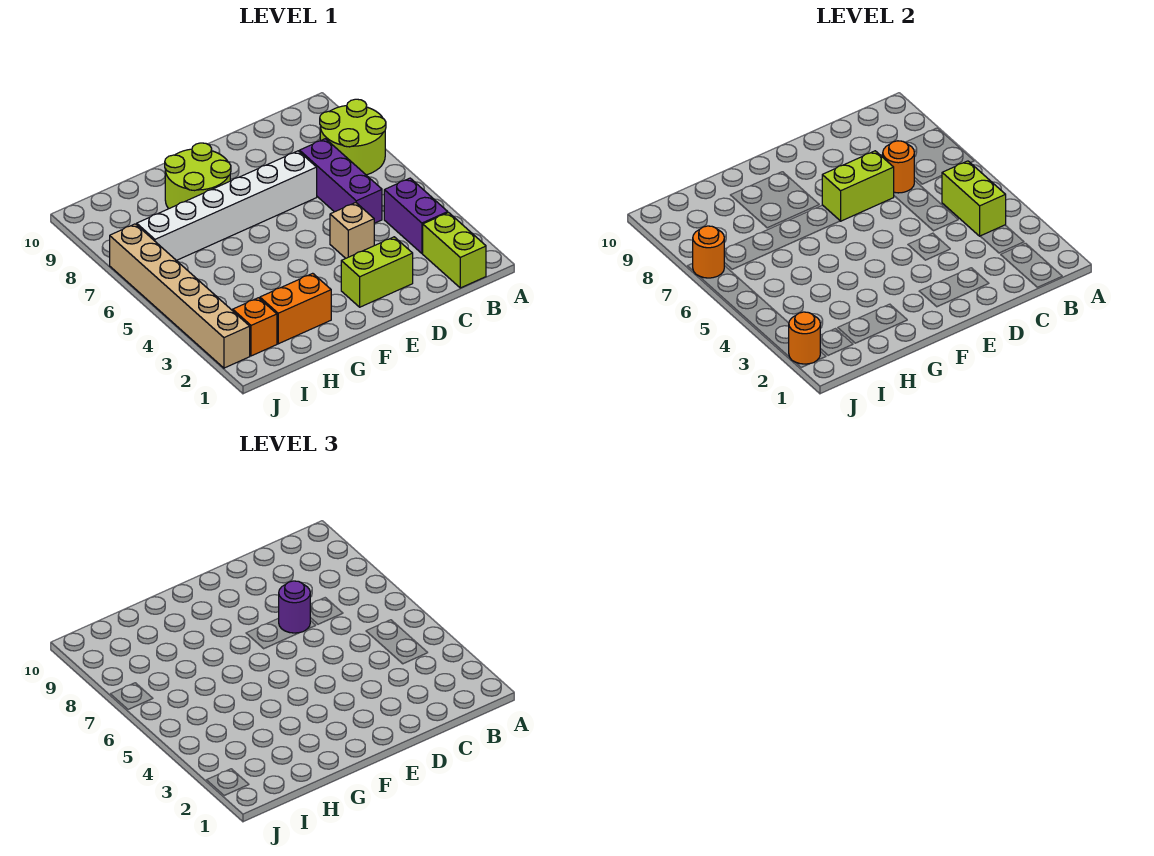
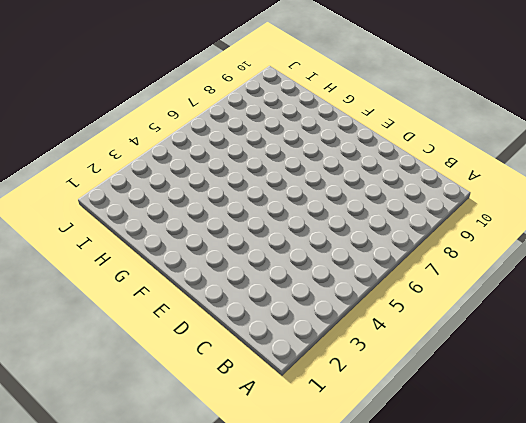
none -> lime 2x2 round brick [320,99,386,175]
none -> lime 1x2 brick [423,213,486,288]
none -> purple 1x2 brick [384,178,448,253]

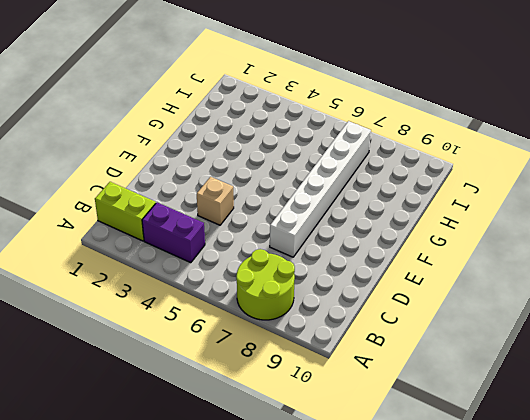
none -> purple 1x3 brick [300,139,382,223]
none -> lime 1x2 brick [341,237,413,307]
none -> lime 2x2 round brick [165,143,231,209]

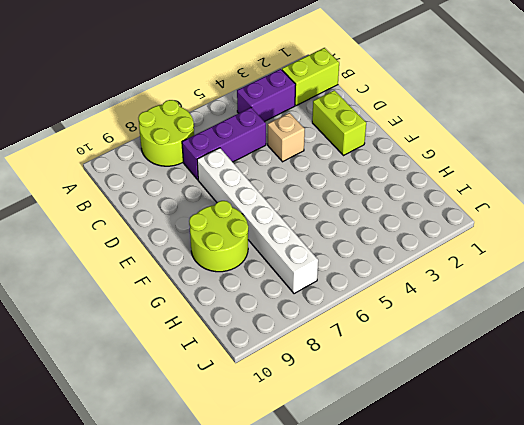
none -> orange 1x2 brick [260,273,331,344]
none -> orange 1x1 brick [233,298,277,356]
none -> tan 1x6 brick [110,224,250,368]

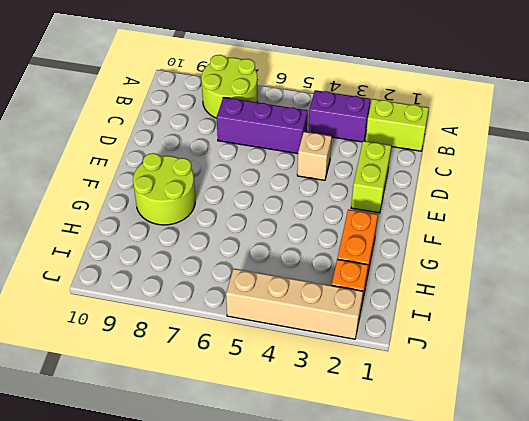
tan 1x4 brick [226,269,363,339] -> tan 1x6 brick [110,224,250,368]
none -> white 1x6 brick [137,151,317,260]
none -> lime 1x2 brick [942,161,1006,236]
none -> orange 1x1 round brick [883,141,914,193]

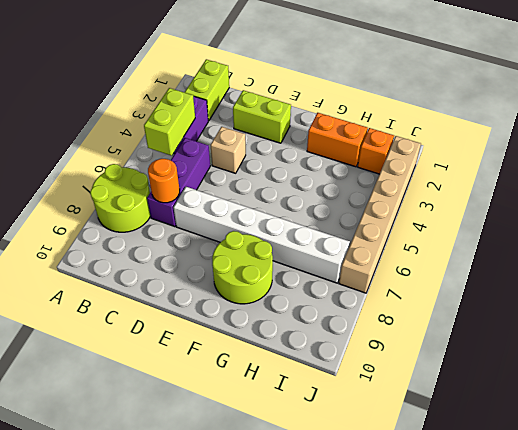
none -> lime 1x2 brick [822,151,894,221]
none -> orange 1x1 round brick [789,312,820,364]
none -> orange 1x1 round brick [693,226,724,278]

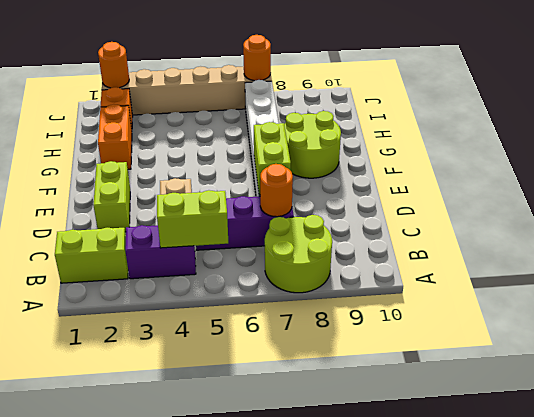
none -> purple 1x1 round brick [279,581,310,633]

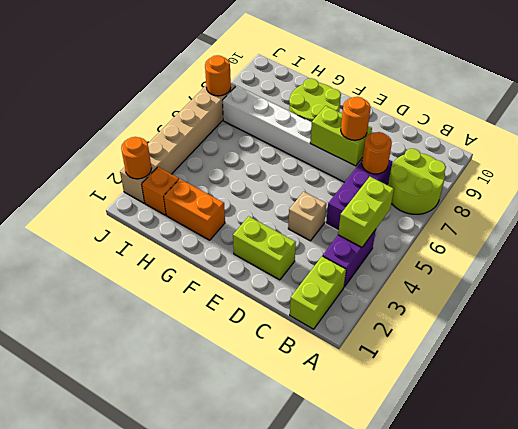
orange 1x1 round brick [341,97,371,140] -> purple 1x1 round brick [279,581,310,633]

